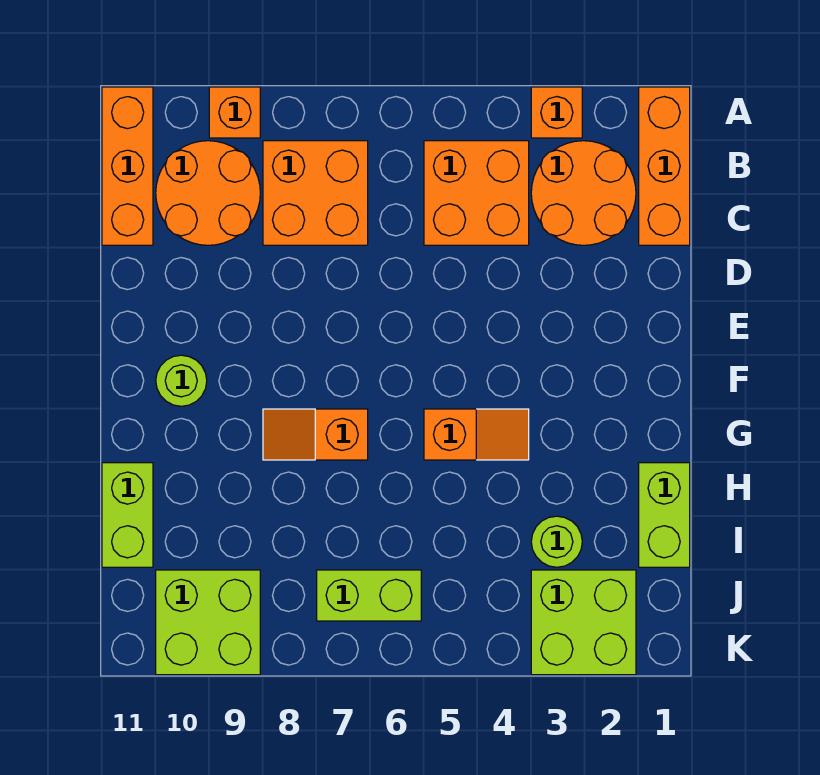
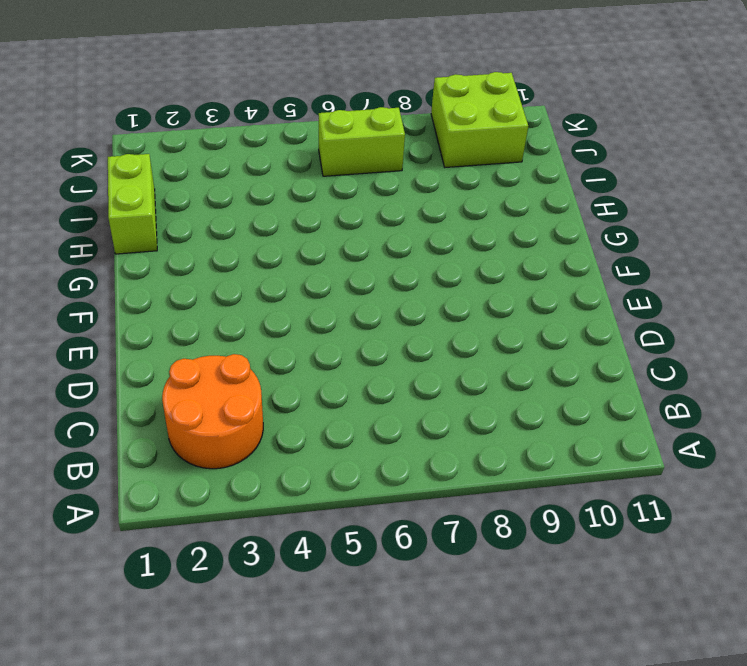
none -> orange 1x3 brick [639,87,690,245]
none -> orange 1x1 brick [531,87,582,138]
none -> orange 1x1 brick [209,87,260,138]

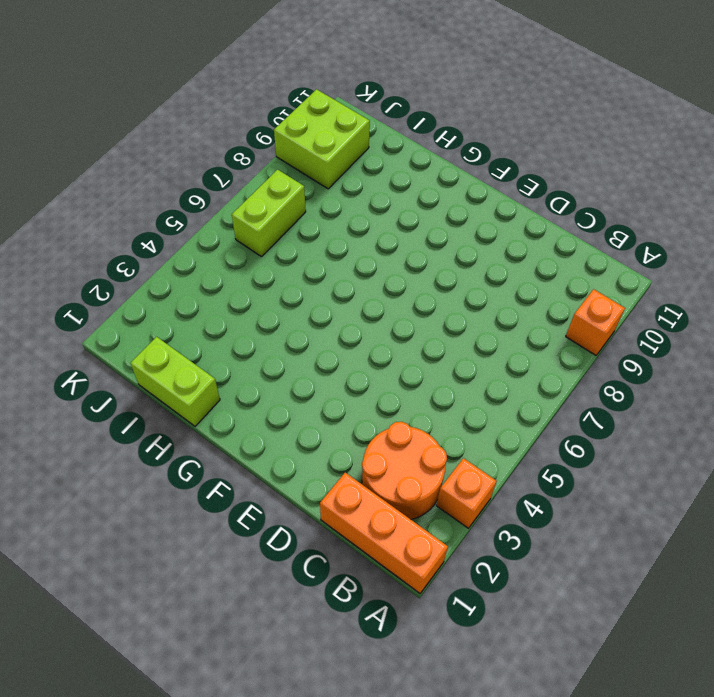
none -> orange 1x3 brick [102,87,153,245]
none -> orange 2x2 brick [424,141,529,245]
none -> orange 2x2 brick [263,141,368,245]

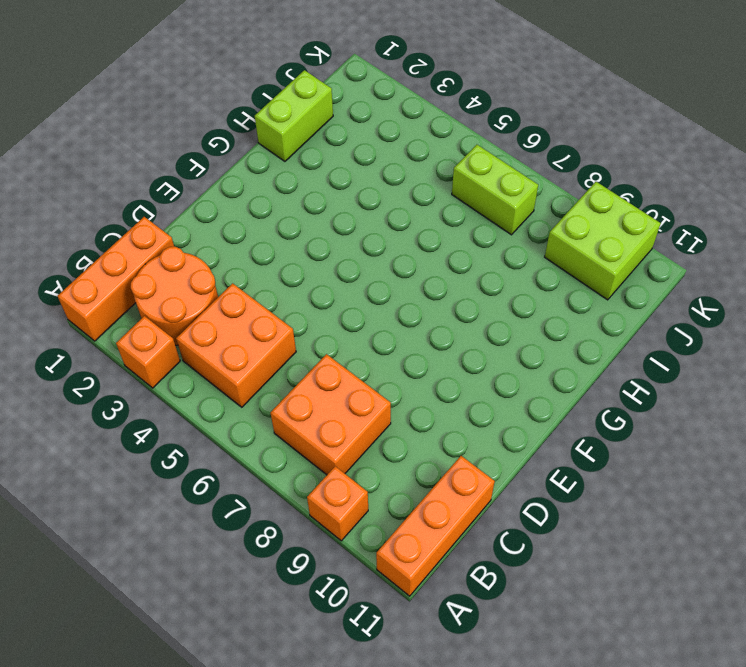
none -> orange 2x2 round brick [156,141,260,245]
none -> lime 1x1 round brick [156,355,207,406]
none -> orange 1x2 slope [424,409,529,460]

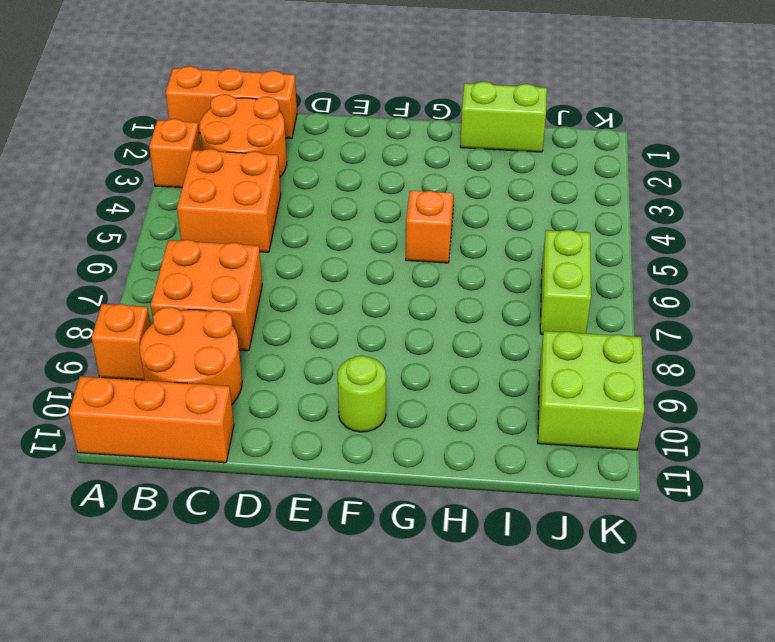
none -> orange 1x2 slope [263,409,368,460]
none -> lime 1x2 brick [102,463,153,567]
none -> lime 1x1 round brick [531,516,582,567]

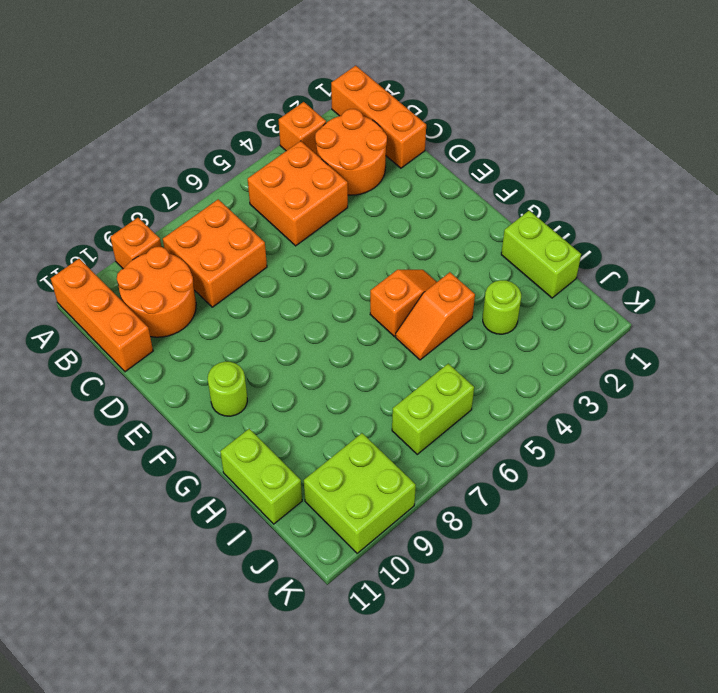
orange 1x2 slope [396,272,475,360] -> orange 1x2 slope moved to [263,409,368,460]
none -> lime 2x2 brick [531,570,636,675]

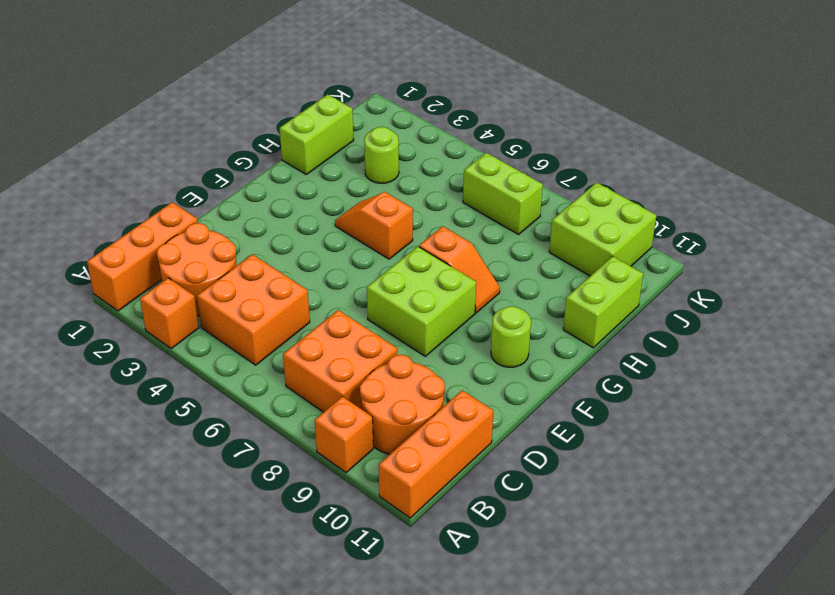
lime 2x2 brick [367,246,476,356] -> lime 2x2 brick moved to [531,570,636,675]

